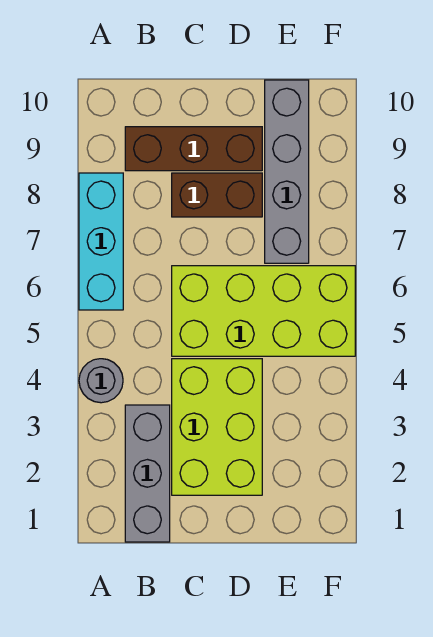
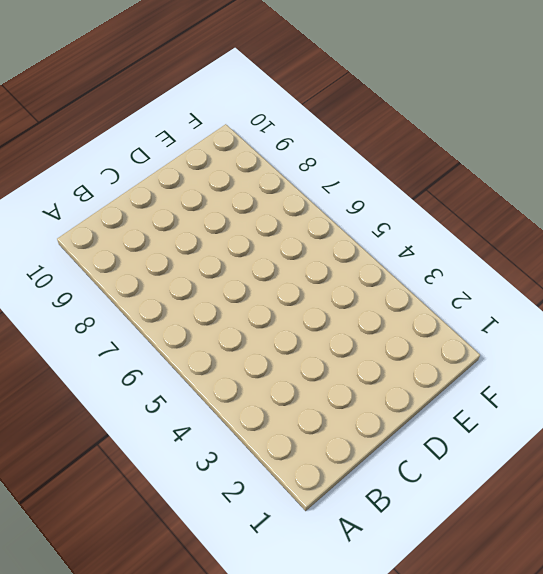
none -> grey 1x1 round brick [79,359,123,403]
none -> cyan 1x3 brick [79,173,123,310]

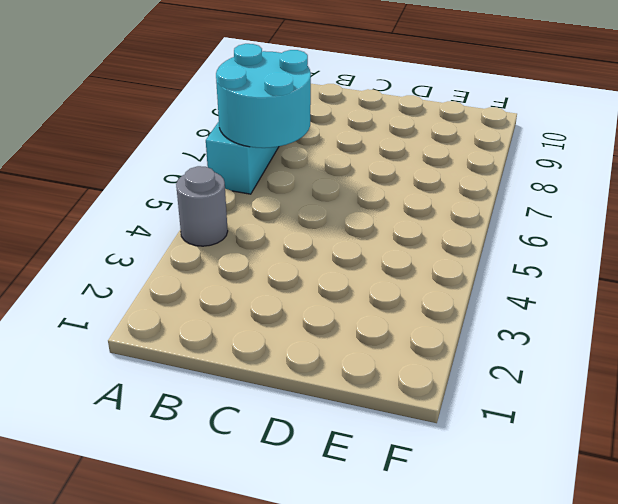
cyan 2x2 round brick [216,44,311,148] -> none
none -> grey 1x3 brick [125,405,170,542]
none -> brown 1x3 brick [125,127,262,171]

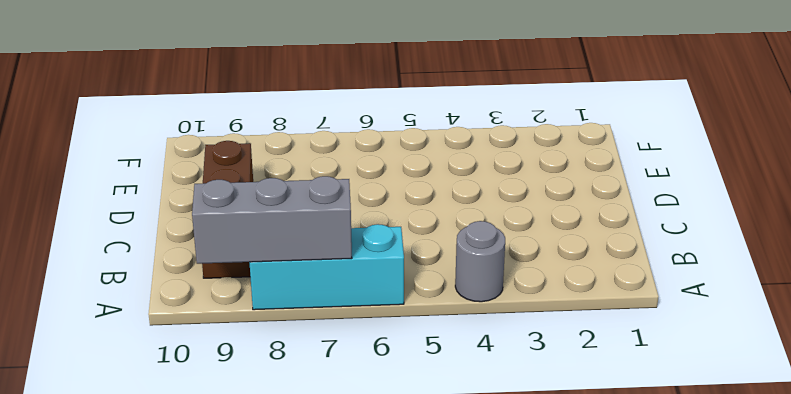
grey 1x3 brick [192,176,352,264] -> grey 1x3 brick moved to [125,405,170,542]
none -> lime 2x3 brick [172,359,262,495]
none -> lime 2x4 brick [172,266,355,356]

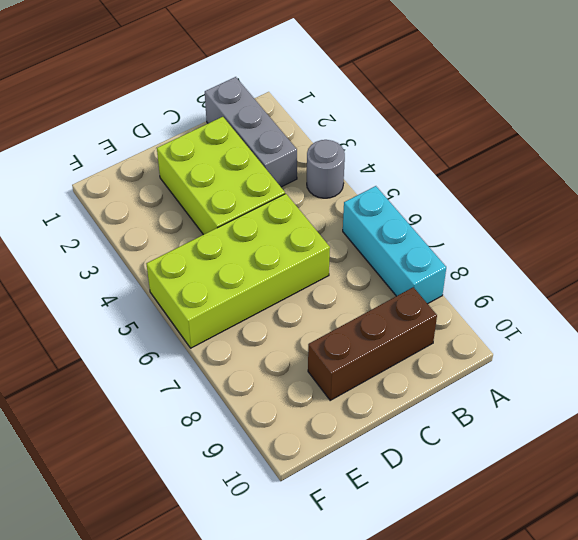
none -> brown 1x2 brick [172,173,262,217]
none -> grey 1x4 brick [265,80,309,263]

